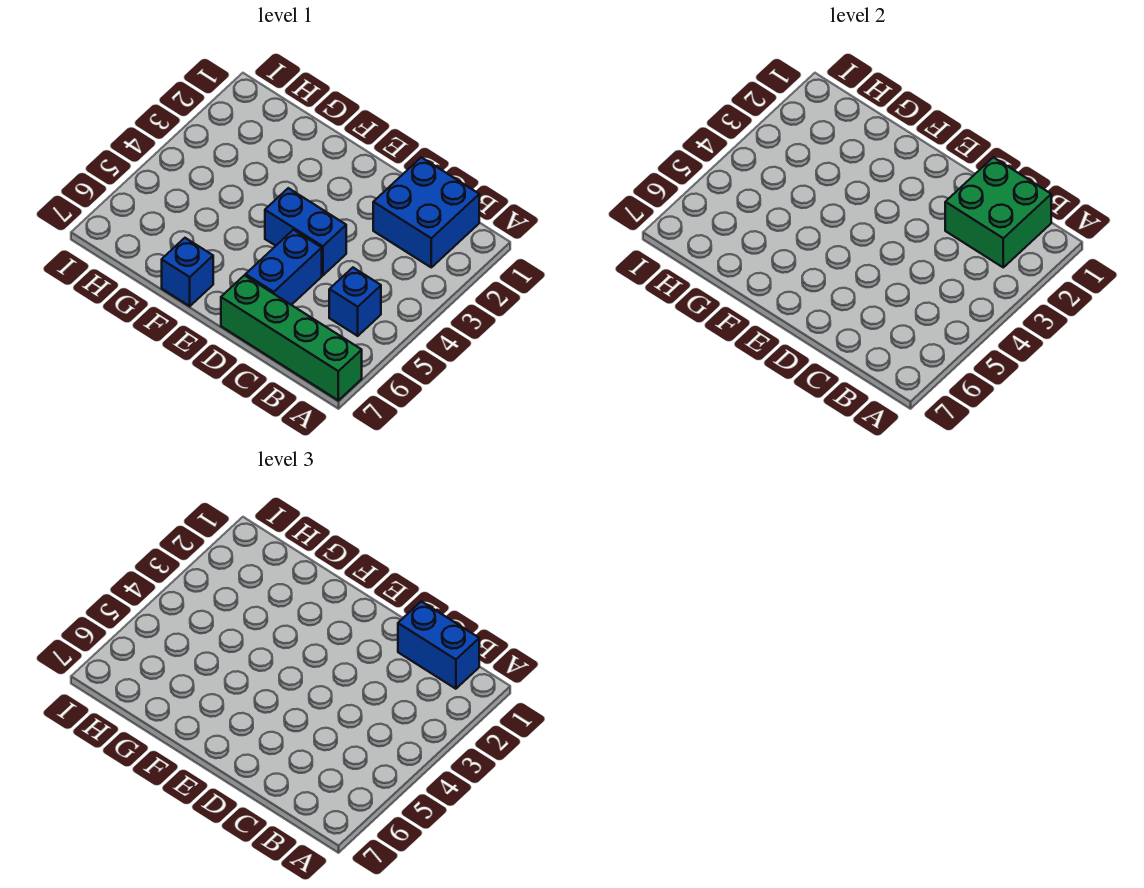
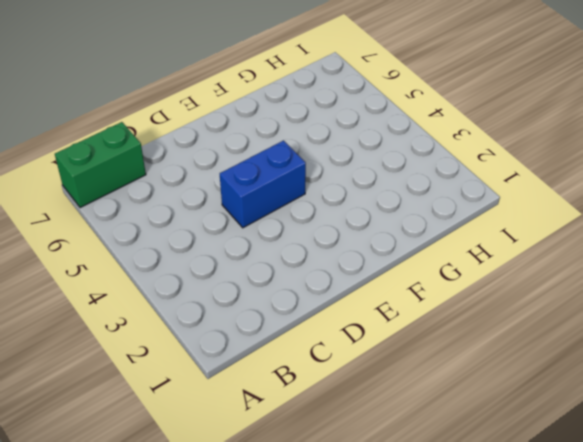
green 1x2 brick [55,122,146,208] -> green 1x4 brick [221,275,362,400]
none -> blue 2x2 brick [373,157,479,267]
none -> blue 1x1 brick [329,268,381,336]

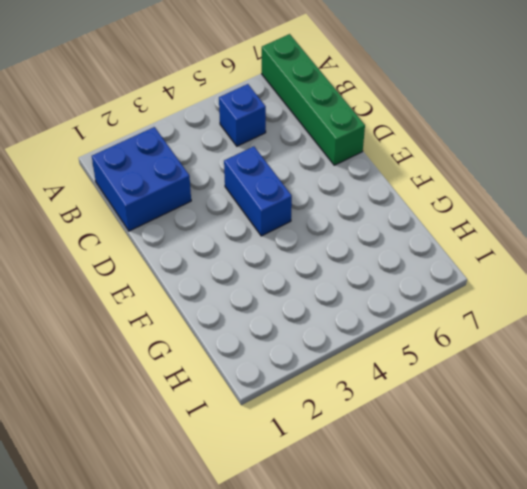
none -> blue 1x2 brick [246,230,322,305]
none -> blue 1x1 brick [162,238,213,306]

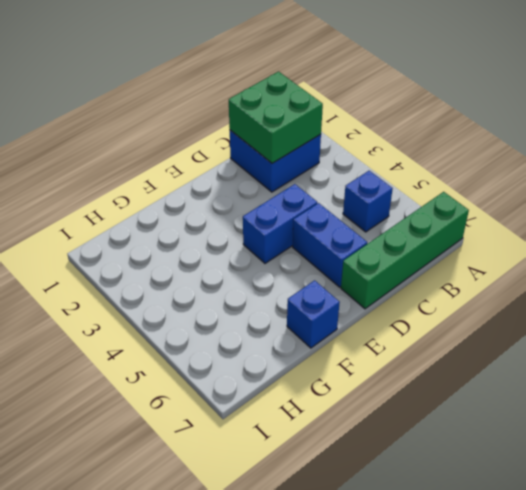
none -> blue 1x2 brick [398,601,479,689]

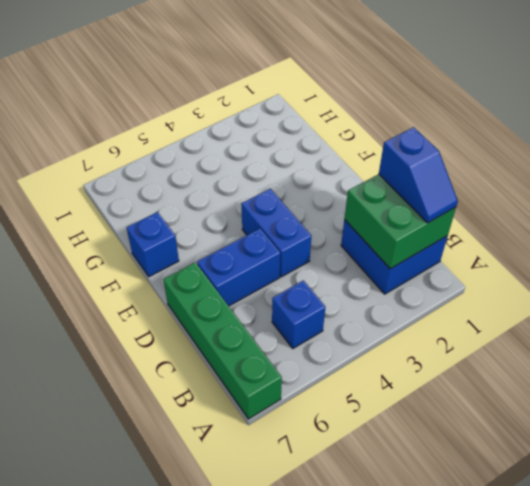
blue 1x2 slope [379,127,458,223] -> blue 1x2 brick [398,601,479,689]

